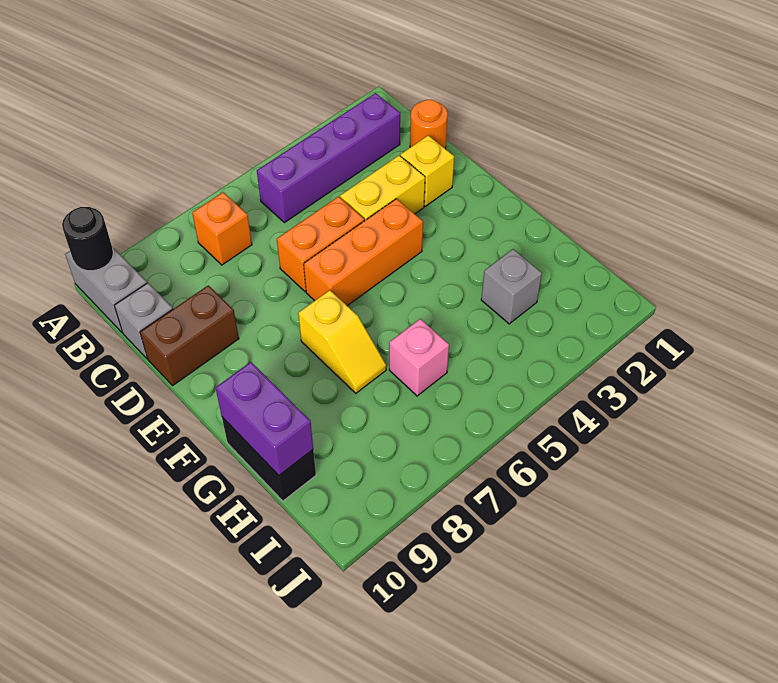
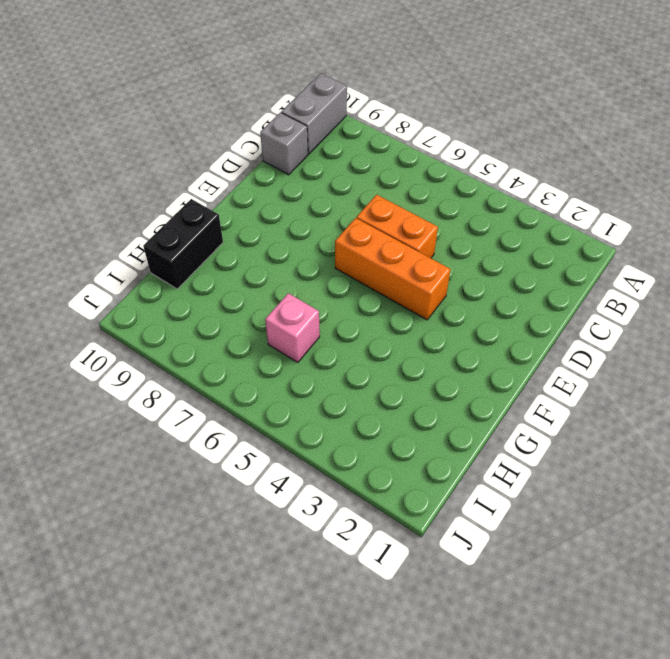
none -> purple 1x4 brick [257,93,400,223]
none -> orange 1x1 brick [192,192,252,265]
none -> orange 1x1 round brick [410,100,448,149]

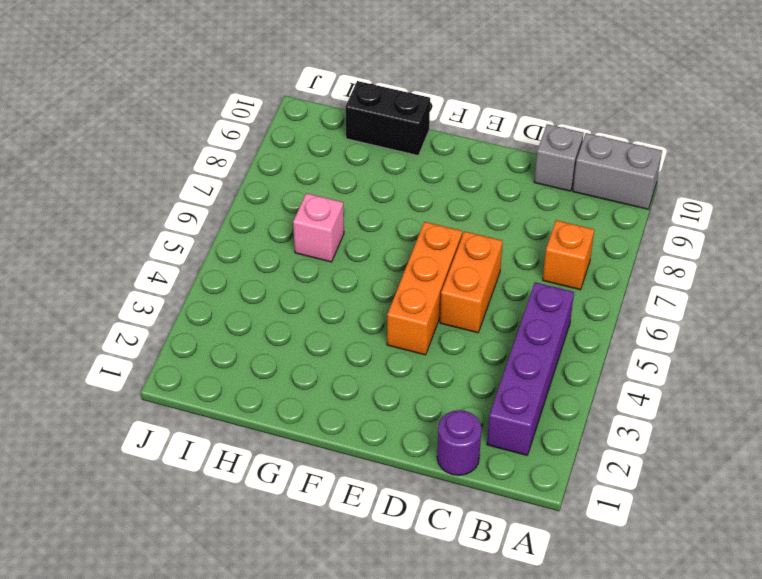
purple 1x1 round brick [437,410,481,475] -> orange 1x1 round brick [410,100,448,149]
none -> yellow 1x1 brick [400,135,454,206]
none -> yellow 1x2 brick [340,156,425,221]
none -> brown 1x2 brick [140,285,239,385]

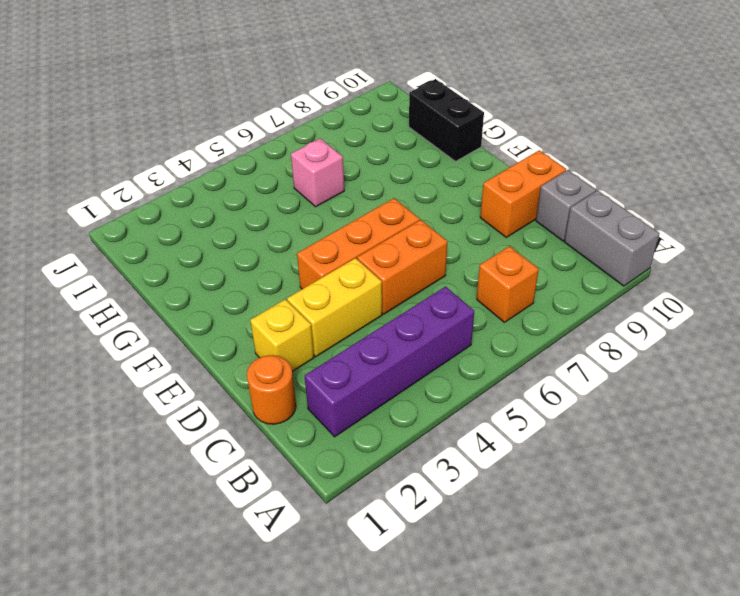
orange 1x2 brick [480,150,566,237] -> brown 1x2 brick [140,285,239,385]
none -> yellow 1x2 slope [298,290,386,393]
none -> grey 1x1 brick [481,249,542,324]
none -> black 1x1 round brick [62,207,113,271]

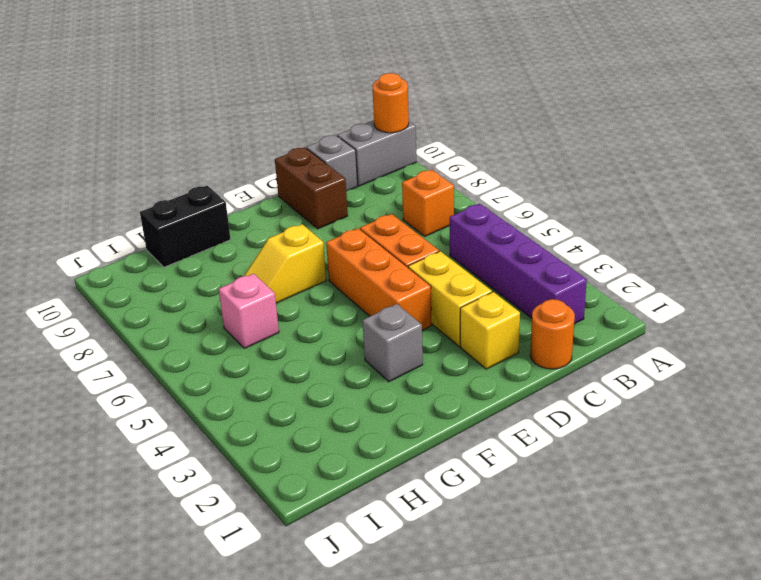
orange 1x1 round brick [372,73,409,133] -> black 1x1 round brick [62,207,113,271]
grey 1x1 brick [363,304,423,382] -> grey 1x1 brick moved to [481,249,542,324]
none -> purple 1x2 brick [216,362,313,475]

